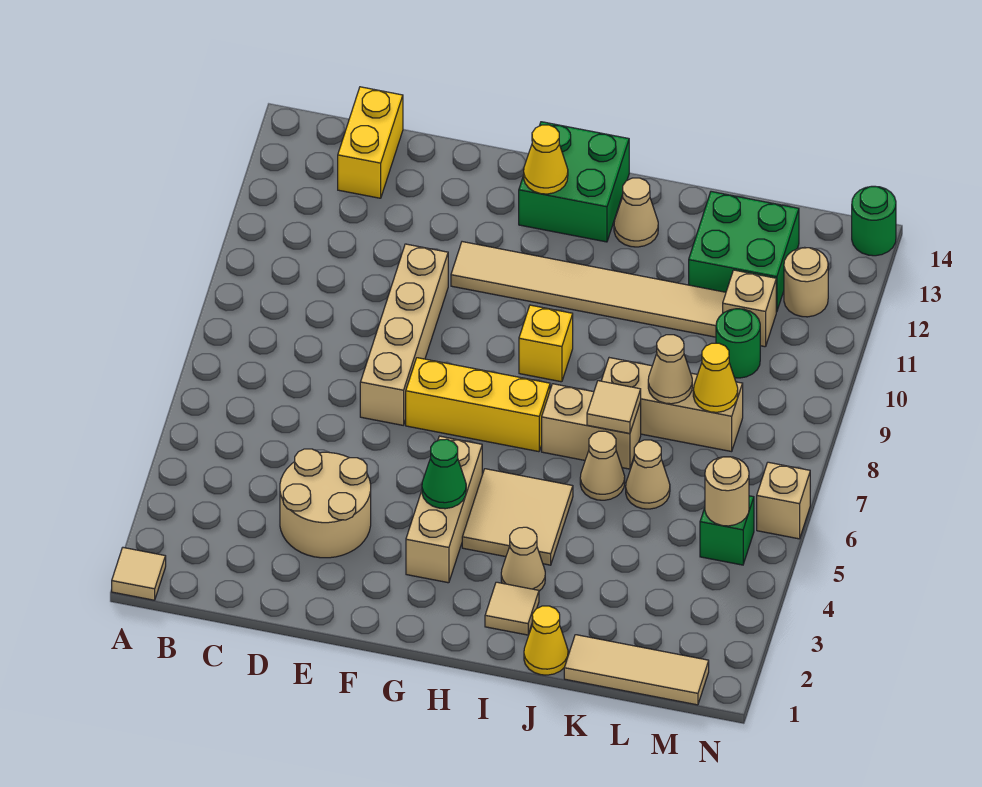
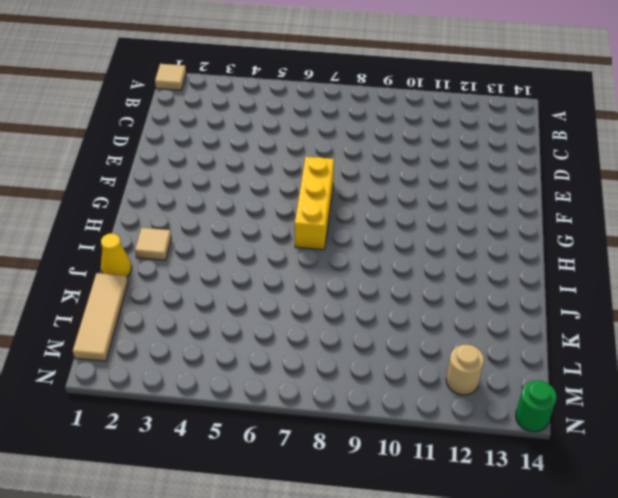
none -> yellow 1x2 brick [338,87,403,198]
none -> tan 2x2 round brick [280,449,371,558]
none -> tan 1x4 brick [360,244,448,425]
none -> tan 1x6 tile [451,242,726,337]

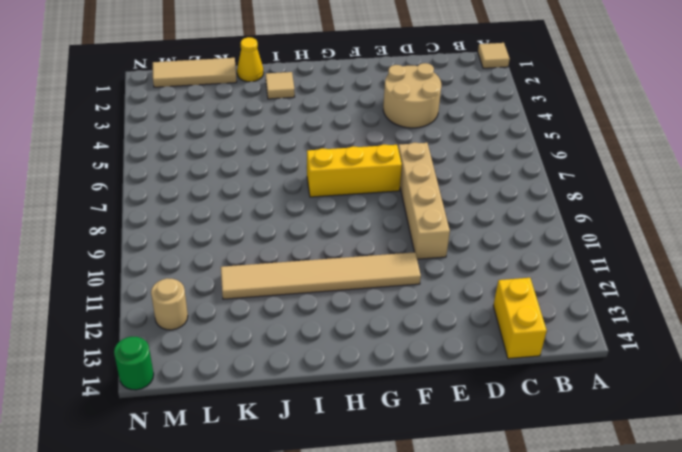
none -> tan 1x3 brick [406,436,482,583]
none -> green 2x2 brick [519,122,629,242]
none -> tan 2x2 tile [462,469,573,565]
none -> yellow 1x1 brick [519,305,573,382]

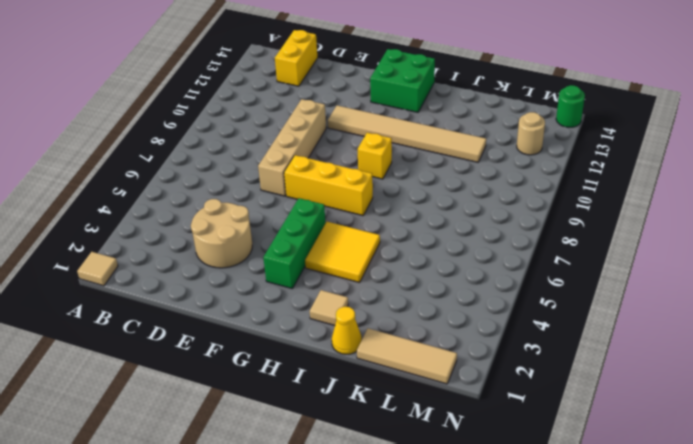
green 1x3 brick [263,198,326,288] -> tan 1x3 brick [406,436,482,583]
yellow 2x2 tile [305,222,380,283] -> tan 2x2 tile [462,469,573,565]
none -> tan 1x1 cone [501,527,545,591]
none -> tan 1x2 brick [542,384,641,469]
none -> tan 1x1 cone [614,178,658,247]
none -> tan 1x1 cone [580,431,625,500]

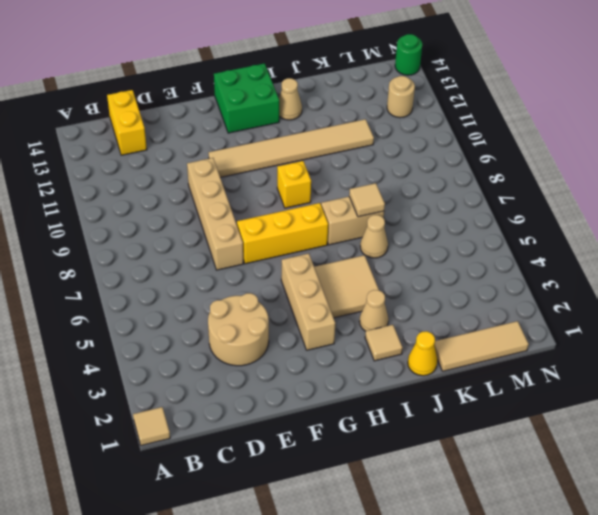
none -> tan 1x3 brick [601,358,743,452]
none -> tan 1x1 cone [626,440,670,509]
none -> green 2x2 brick [689,192,799,312]
none -> green 1x1 round brick [716,309,760,378]

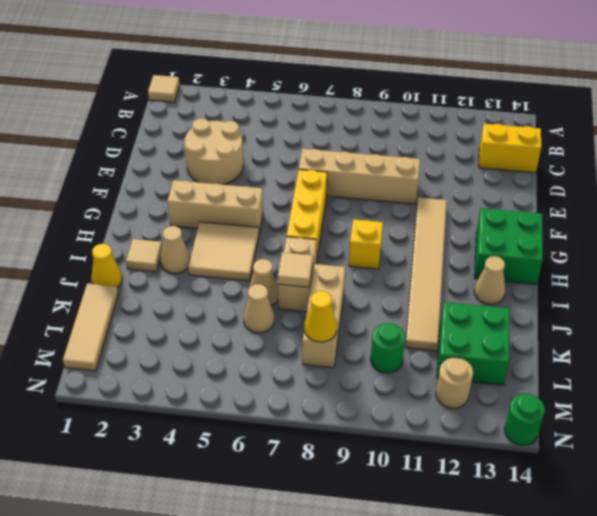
none -> tan 1x1 brick [723,270,776,347]
none -> green 1x1 brick [700,496,754,565]
none -> tan 1x1 brick [757,462,810,539]
none -> green 1x1 cone [422,439,466,509]

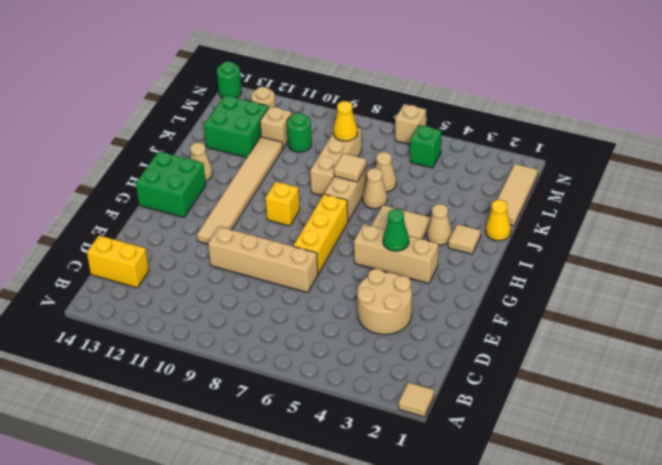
none -> yellow 1x1 cone [524,125,568,194]
none -> tan 1x1 cone [648,335,692,404]
none -> tan 1x1 round brick [705,457,749,526]

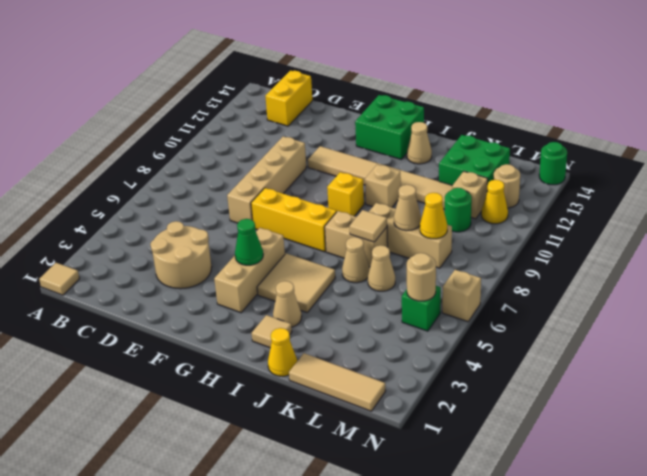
tan 1x1 brick [365,164,401,207] -> none
yellow 1x1 cone [481,180,508,224] -> yellow 1x1 cone moved to [524,125,568,194]

